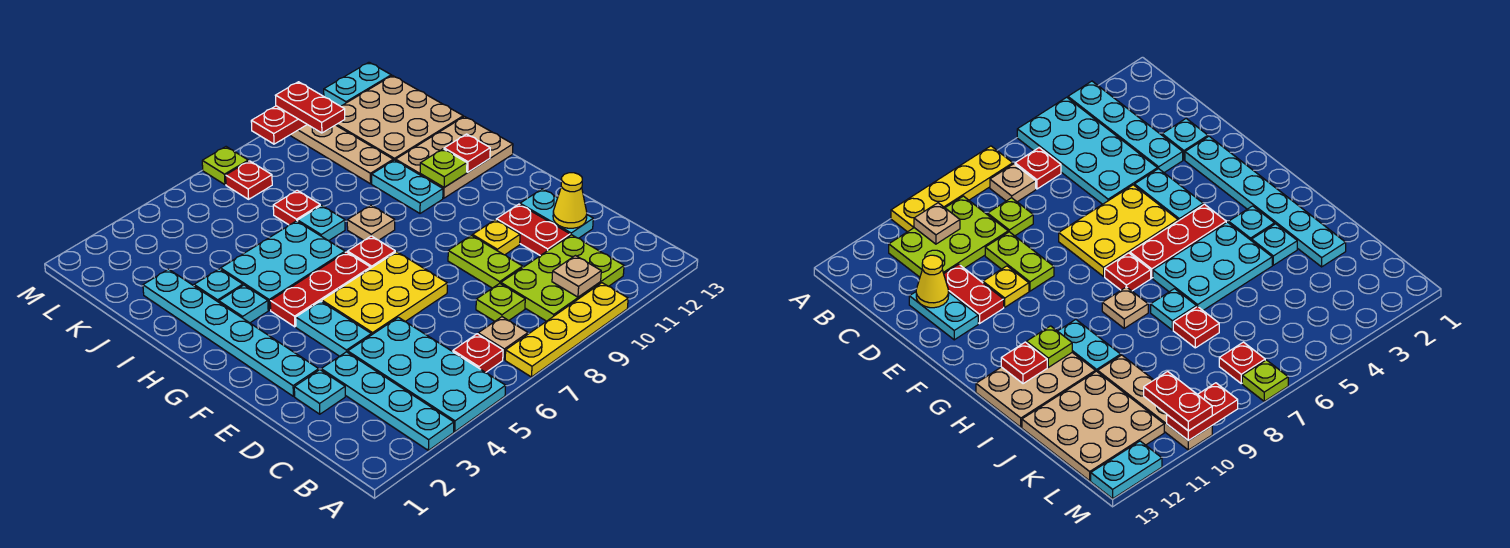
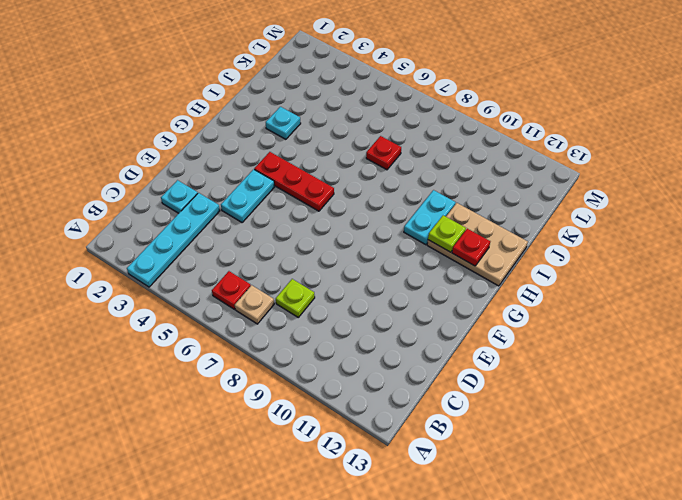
none -> cyan 2x4 plate [348,317,506,432]
none -> yellow 1x4 plate [505,283,628,377]
none -> lime 2x3 plate [501,235,624,321]
none -> lime 1x2 plate [448,235,523,288]

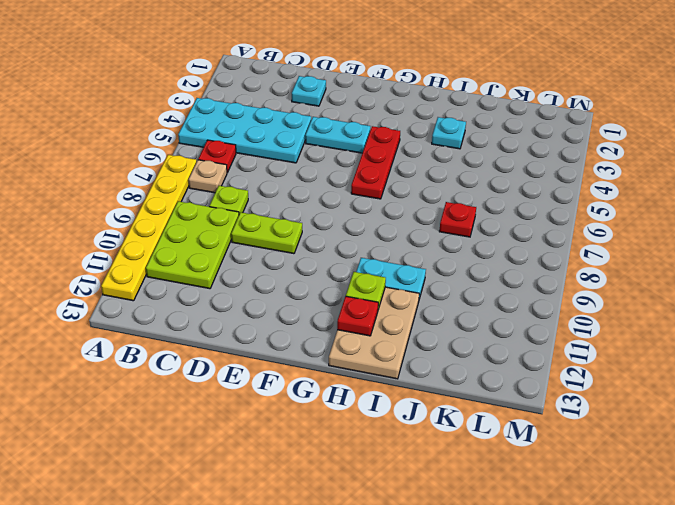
yellow 1x6 plate [101,155,197,301] -> yellow 1x4 plate [505,283,628,377]
none -> cyan 1x4 plate [321,352,454,450]
none -> red 1x2 plate [496,204,570,256]
none -> cyan 1x2 plate [520,189,593,238]
none -> cyan 1x6 plate [143,269,319,396]

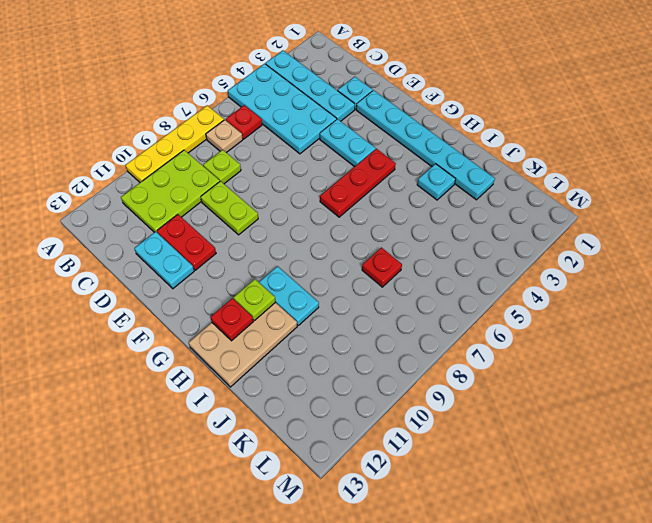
none -> yellow 2x3 plate [322,252,447,335]
none -> yellow 1x1 plate [473,220,520,255]
none -> red 1x1 plate [347,236,395,268]
none -> cyan 1x1 plate [219,285,268,323]

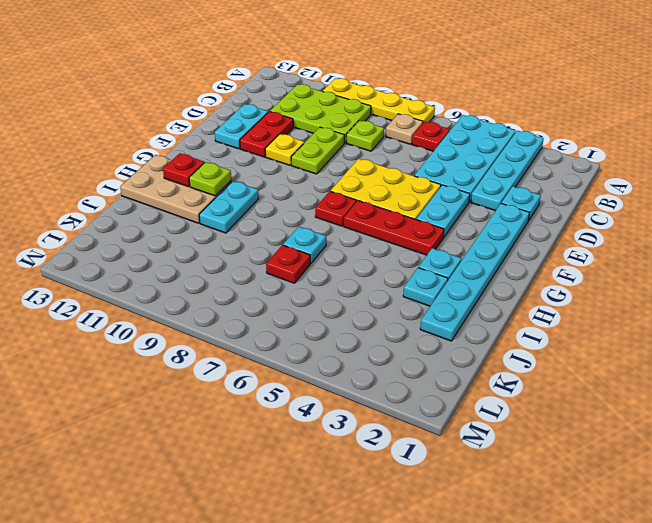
none -> cyan 2x3 plate [221,221,345,310]
none -> tan 1x1 plate [347,205,395,240]
none -> tan 1x4 plate [290,125,393,184]
none -> tan 3x3 plate [336,76,463,160]

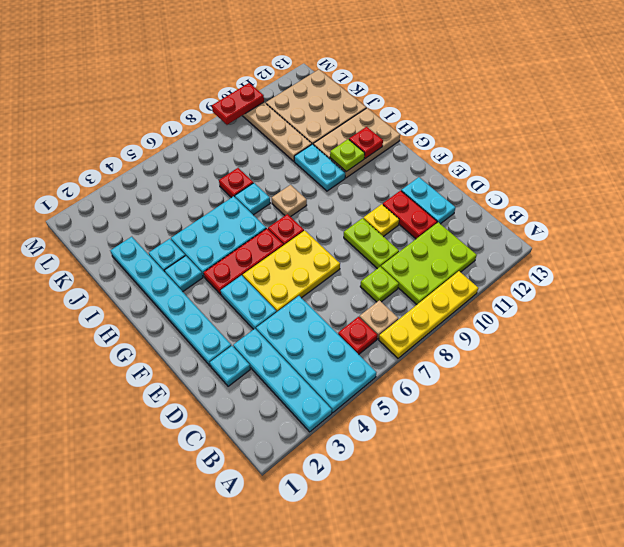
none -> red 1x1 plate [226,161,272,199]
none -> lime 1x1 plate [202,147,248,185]
none -> cyan 1x2 plate [324,62,391,106]
none -> tan 1x1 plate [552,256,601,297]

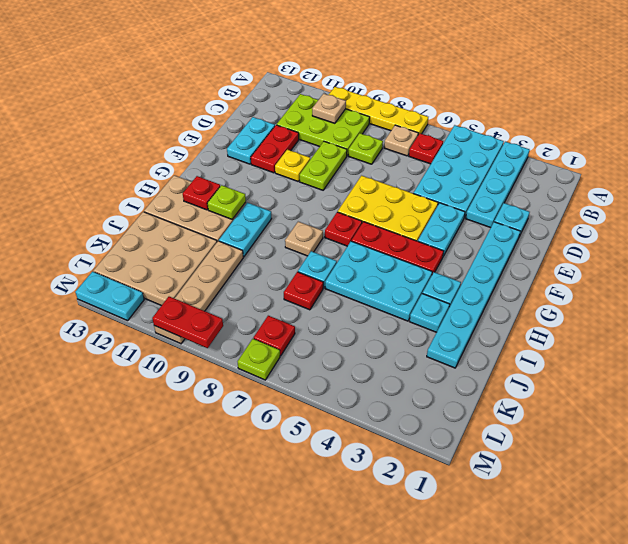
none -> yellow 1x1 cone [553,173,587,228]
none -> red 1x2 plate [275,82,345,133]

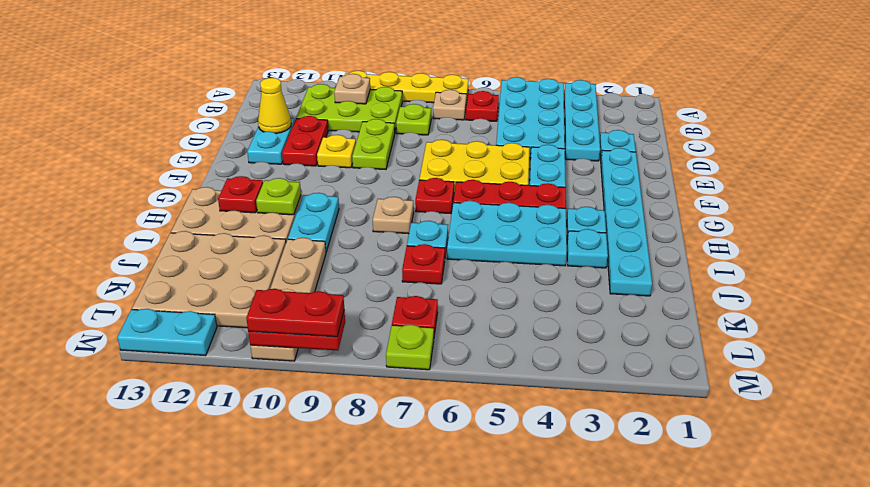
red 1x2 plate [246,289,344,337] -> red 1x2 plate turned to [275,82,345,133]

